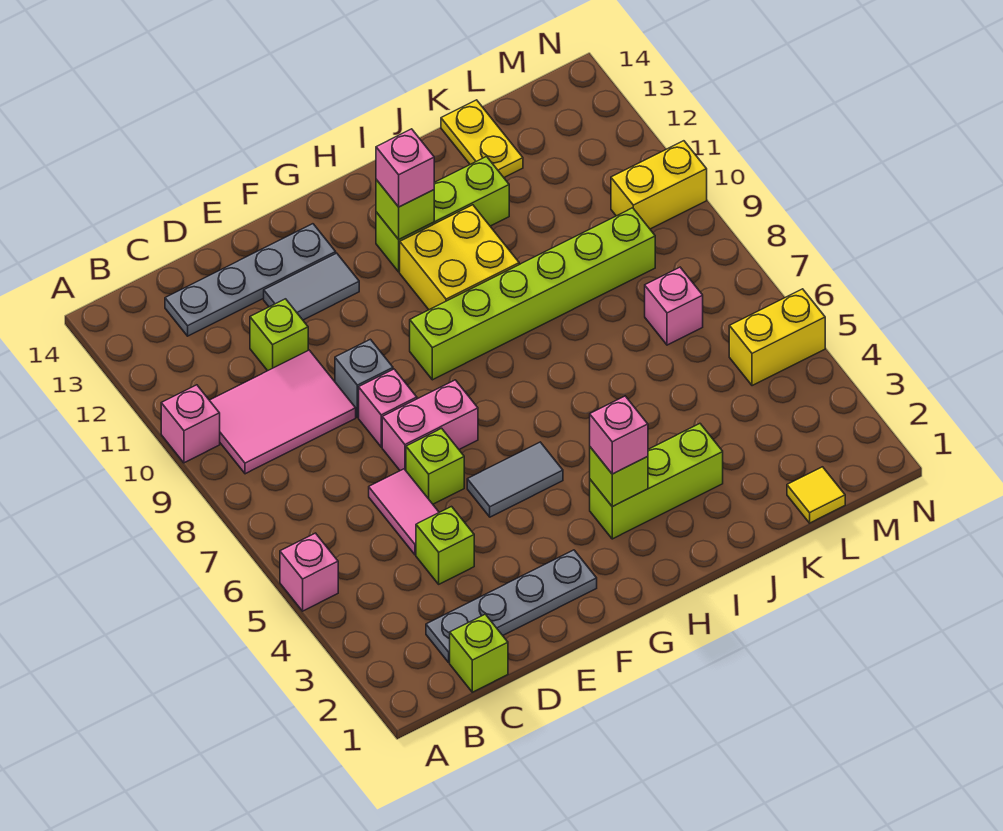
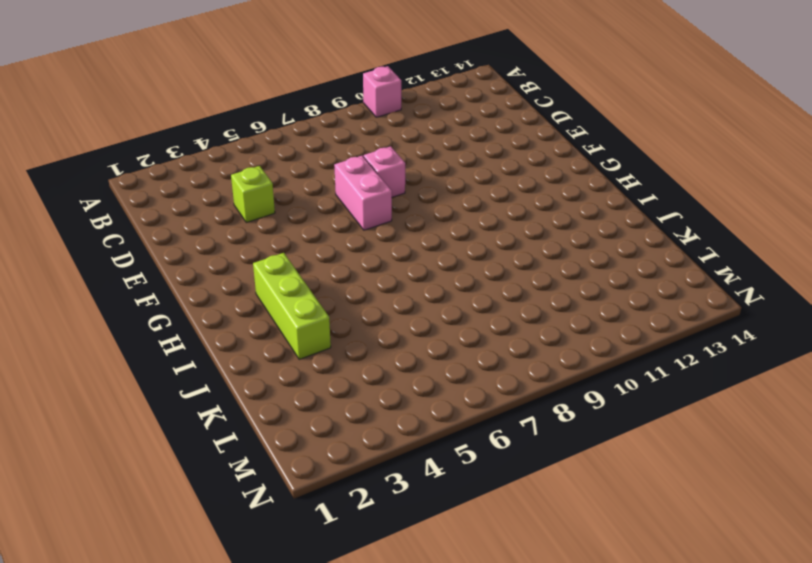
none -> pink 1x1 brick [280,533,338,611]
none -> pink 2x3 tile [210,350,356,474]
none -> lime 1x1 brick [450,614,508,692]

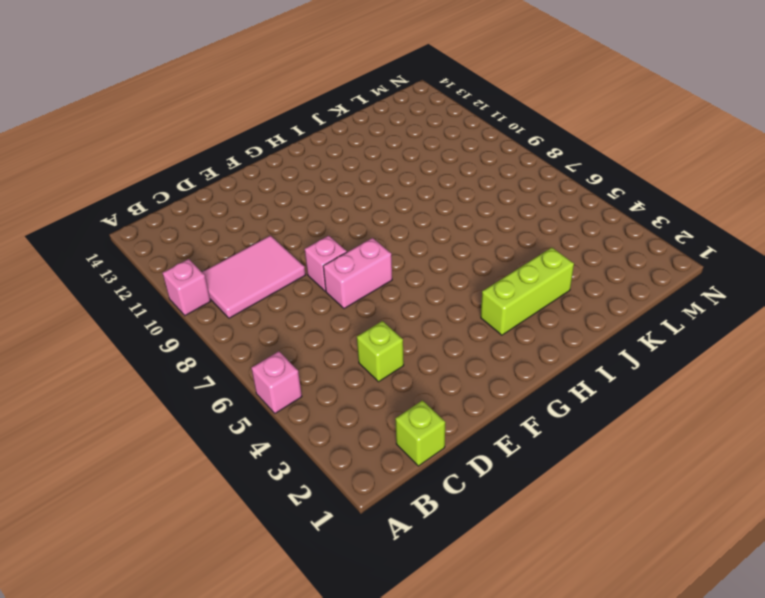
none -> grey 1x4 plate [426,550,597,662]
none -> grey 1x4 plate [165,224,336,336]
none -> pink 1x2 tile [369,469,439,555]

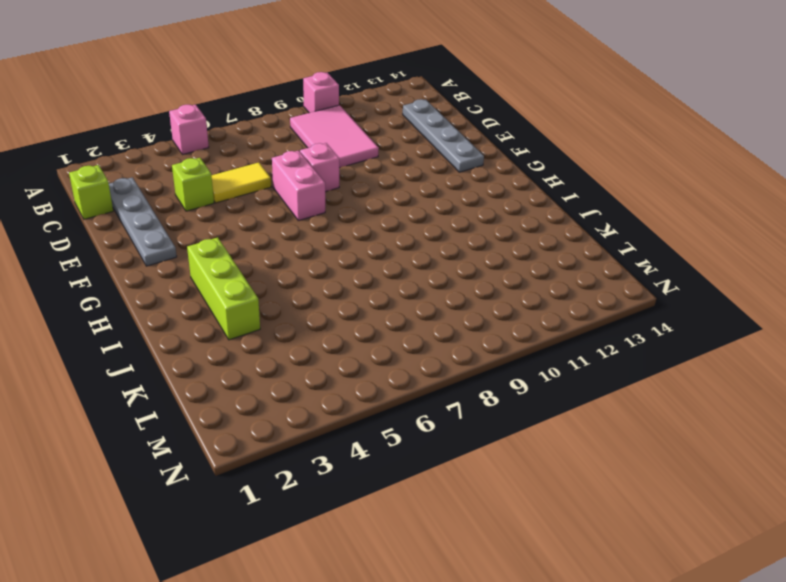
yellow 1x2 tile [212,163,271,203] -> pink 1x2 tile [369,469,439,555]
none -> lime 1x1 brick [250,299,308,371]
none -> lime 1x1 brick [406,428,464,504]
none -> grey 1x1 brick [335,339,393,417]

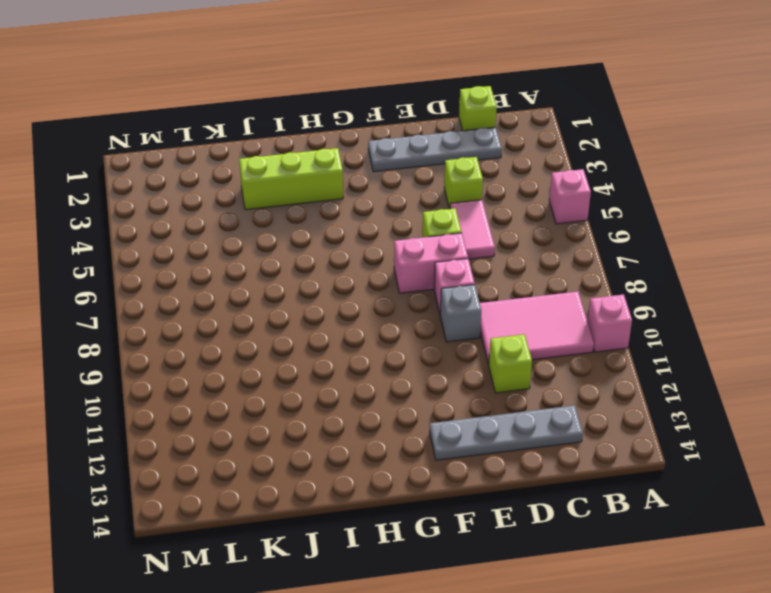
none -> grey 1x2 tile [264,253,359,320]
none -> grey 1x2 tile [467,442,563,517]
none -> lime 1x6 brick [410,208,655,380]

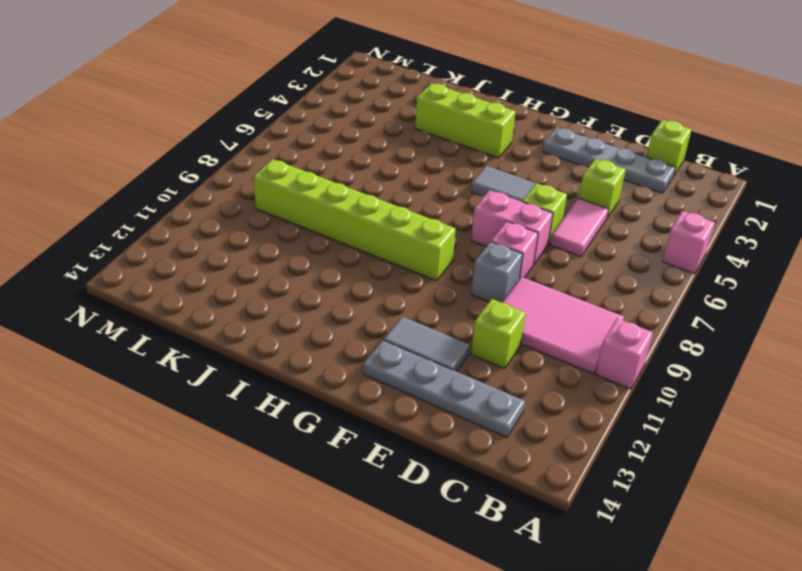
none -> yellow 2x2 brick [400,205,519,310]
none -> lime 1x3 brick [376,157,509,272]
none -> yellow 1x2 plate [441,100,523,178]

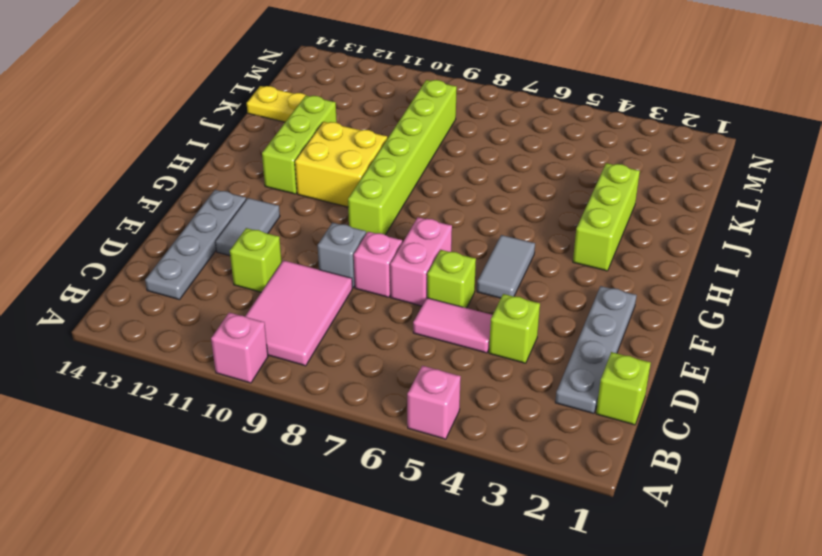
none -> yellow 1x1 tile [787,467,845,523]
none -> pink 1x1 brick [645,267,703,345]
none -> yellow 1x2 brick [729,289,825,386]

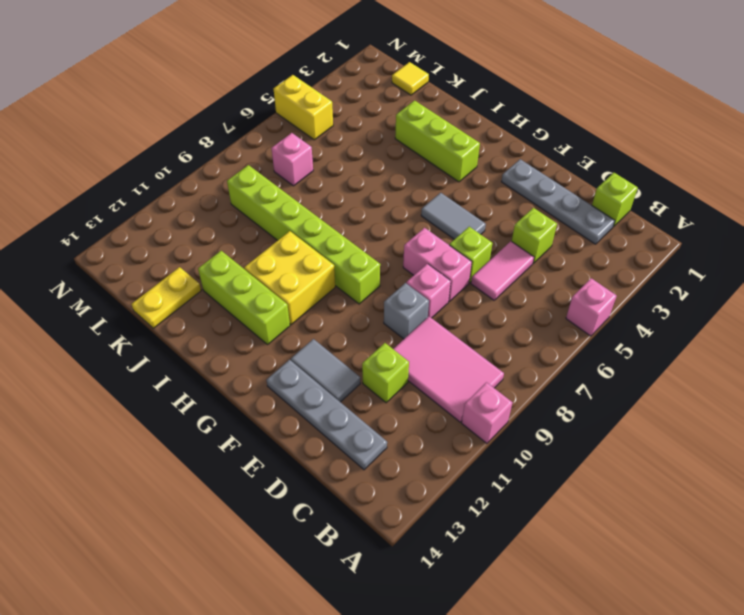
none -> yellow 1x2 brick [611,141,707,229]
none -> lime 1x1 brick [590,447,648,507]
none -> lime 1x1 brick [376,180,434,239]

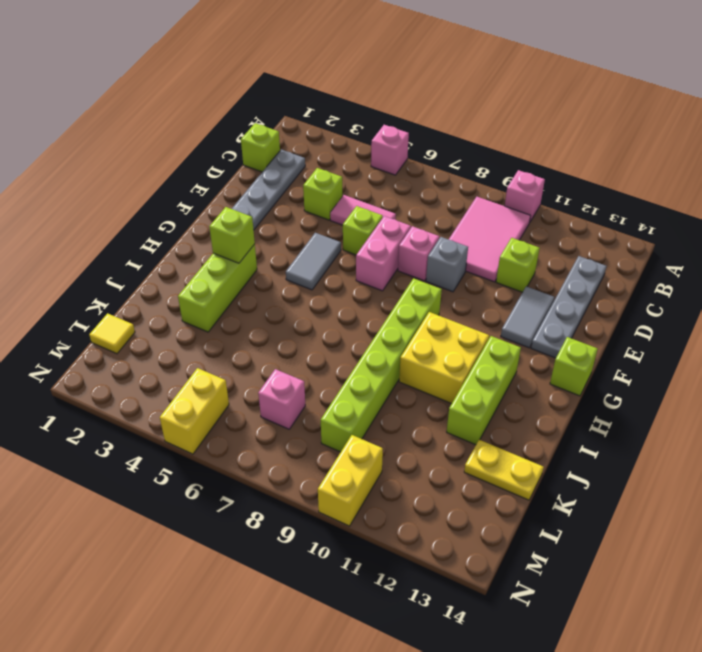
lime 1x1 brick [550,337,598,396] -> lime 1x1 brick moved to [376,180,434,239]
none -> pink 1x1 brick [590,396,648,474]
none -> pink 1x1 brick [376,129,434,207]

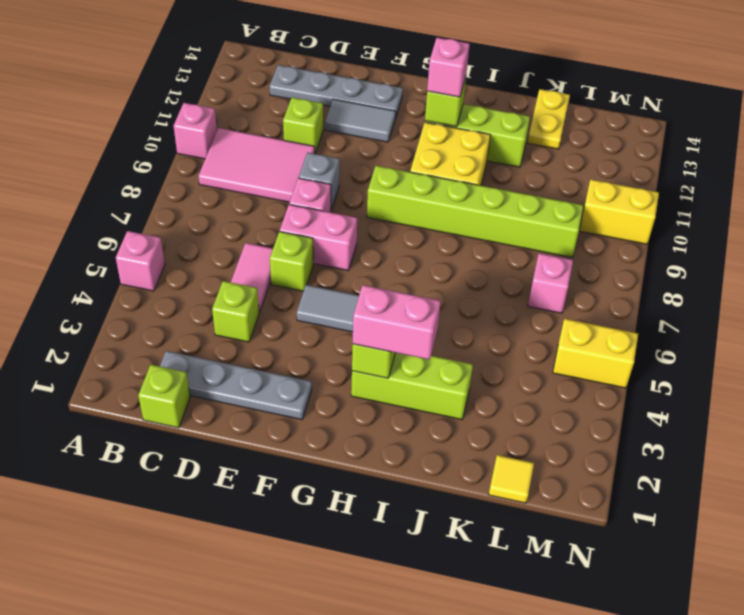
pink 1x2 brick [353,285,441,360] -> pink 1x1 brick [590,396,648,474]

